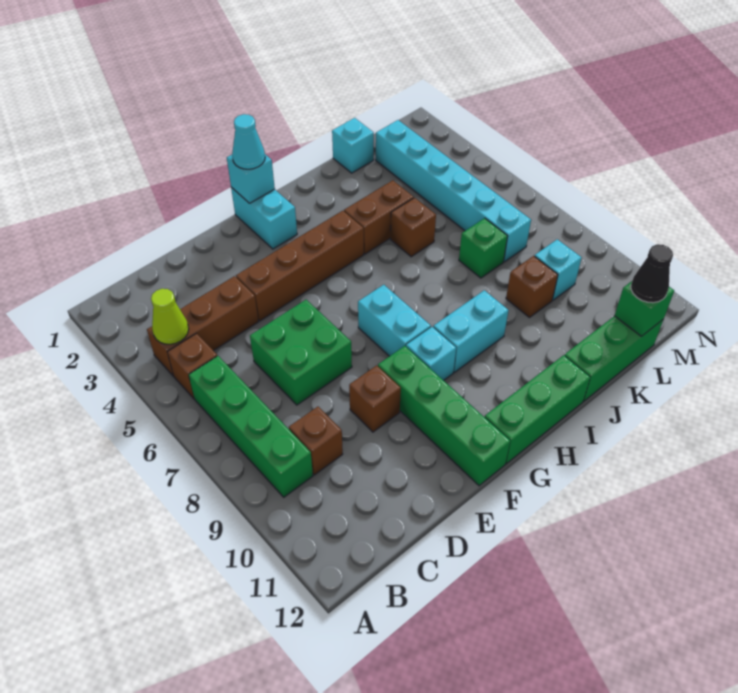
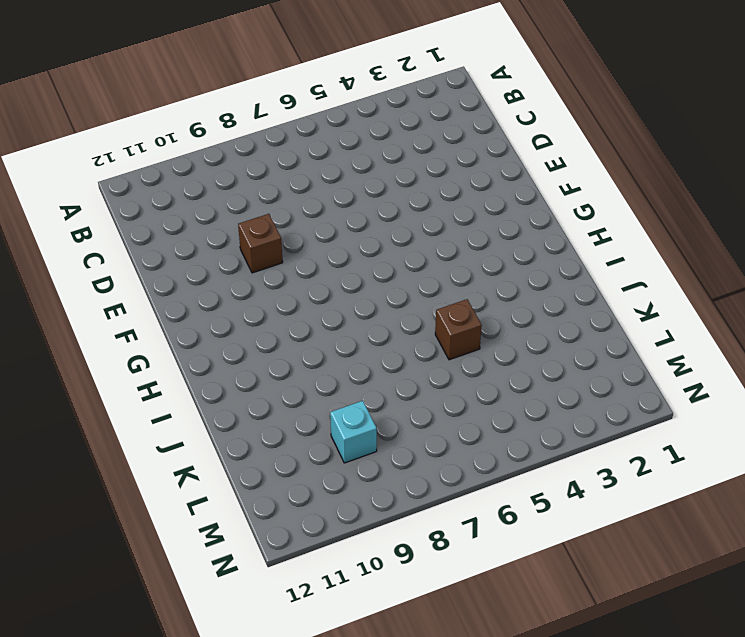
none -> brown 1x3 brick [147,276,258,376]
none -> brown 1x1 brick [167,333,217,399]
none -> green 1x4 brick [189,356,313,497]

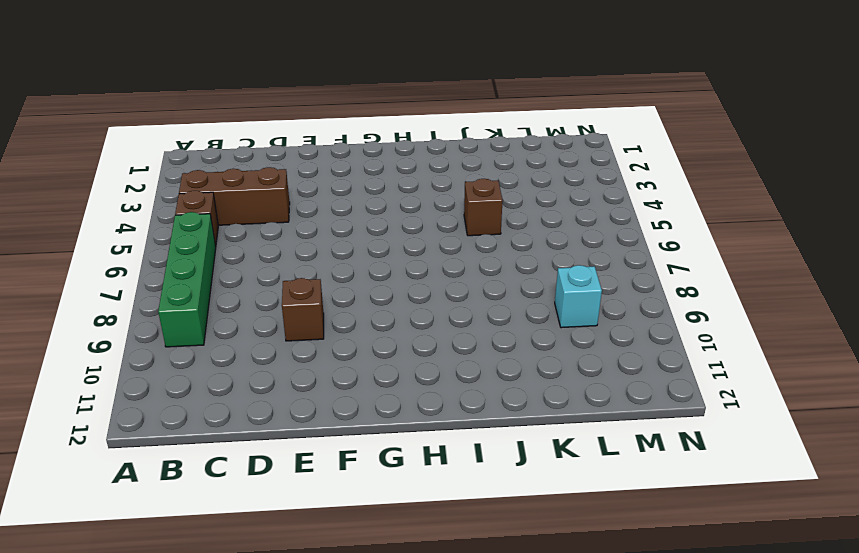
none -> brown 1x1 brick [289,407,343,475]
none -> green 2x2 brick [250,300,352,405]
none -> brown 1x4 brick [236,211,364,321]

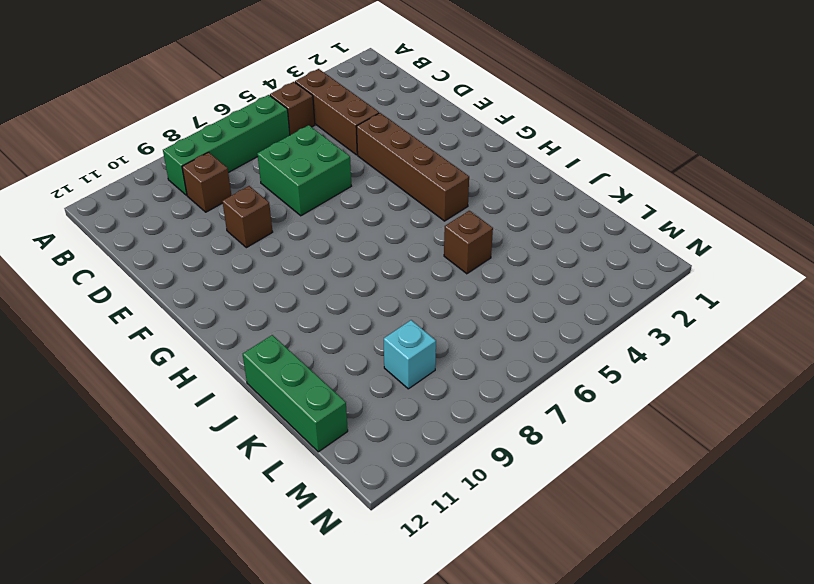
none -> green 1x4 brick [378,346,510,486]
none -> cyan 1x2 brick [231,188,297,249]
none -> cyan 1x2 brick [358,285,431,356]

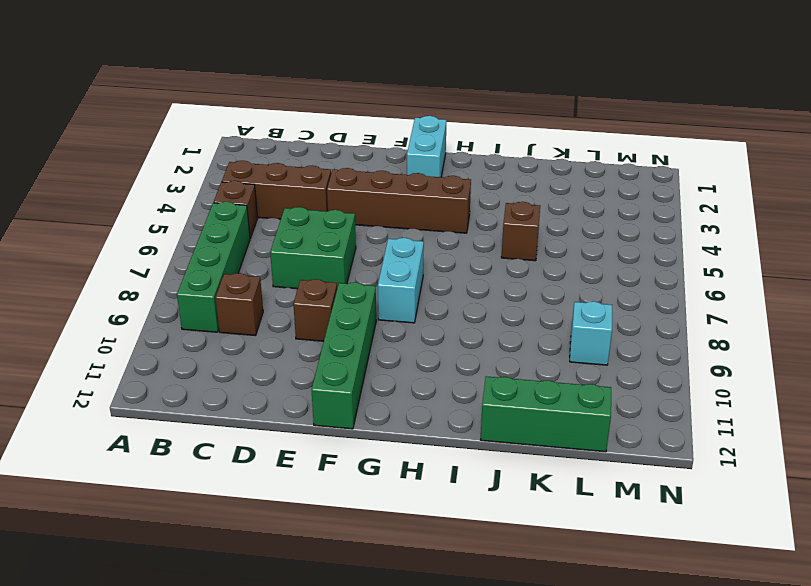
none -> cyan 1x1 brick [406,327,456,380]
none -> green 1x3 brick [485,355,590,464]
none -> cyan 1x2 brick [433,290,509,372]

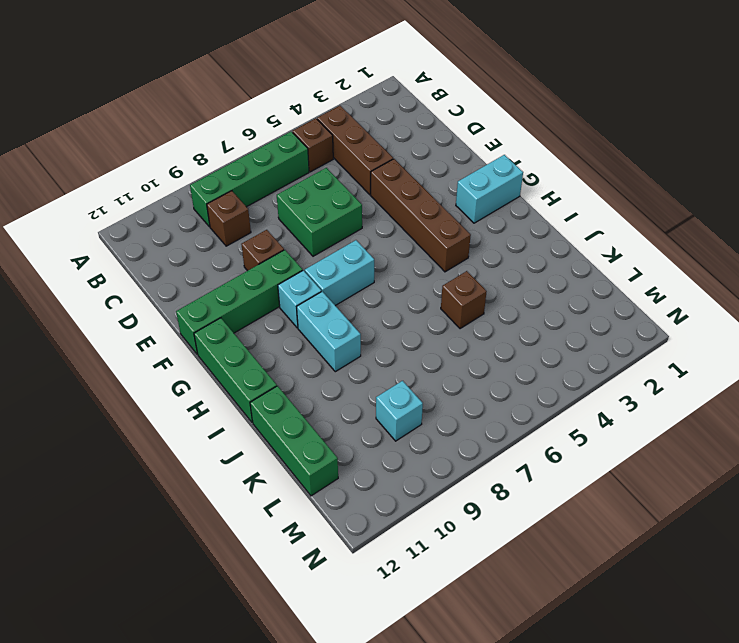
none -> brown 1x2 brick [344,180,414,254]
none -> cyan 1x1 brick [332,118,374,173]
none -> green 1x1 brick [459,218,508,278]

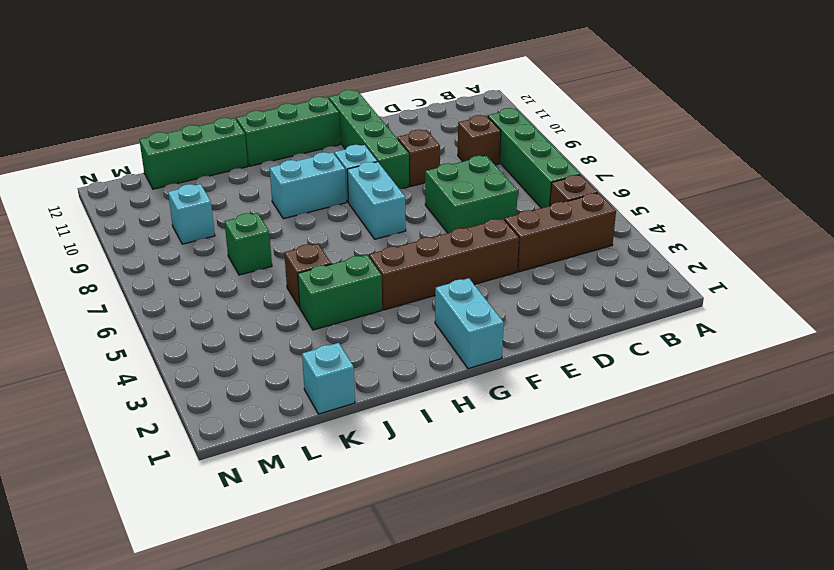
green 1x2 brick [298,255,382,330] -> brown 1x2 brick [344,180,414,254]
none -> brown 1x1 brick [506,256,558,317]
none -> cyan 1x6 brick [376,120,531,262]
none -> lime 1x1 cone [151,289,189,344]

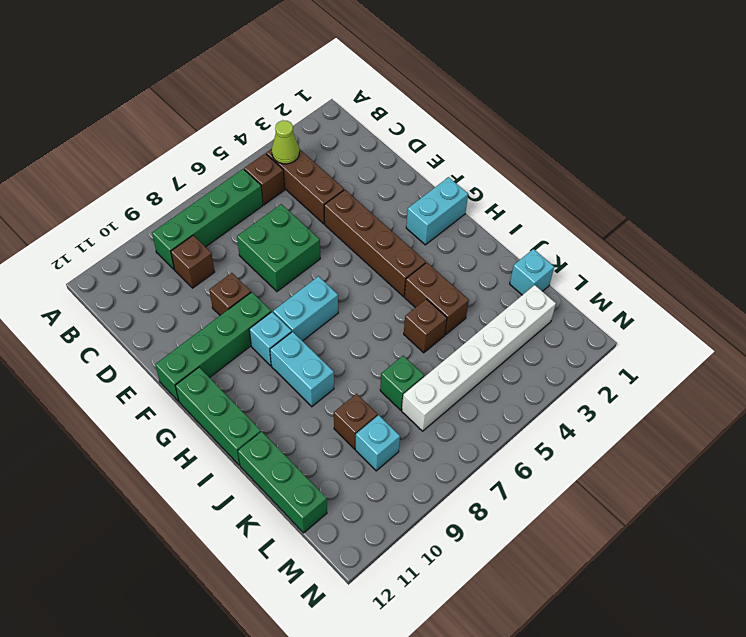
white 1x6 brick [402,285,556,431] -> cyan 1x6 brick [376,120,531,262]
none -> cyan 1x1 brick [227,154,275,203]
none -> green 1x1 brick [615,281,674,336]
none -> cyan 1x1 cone [232,114,265,169]

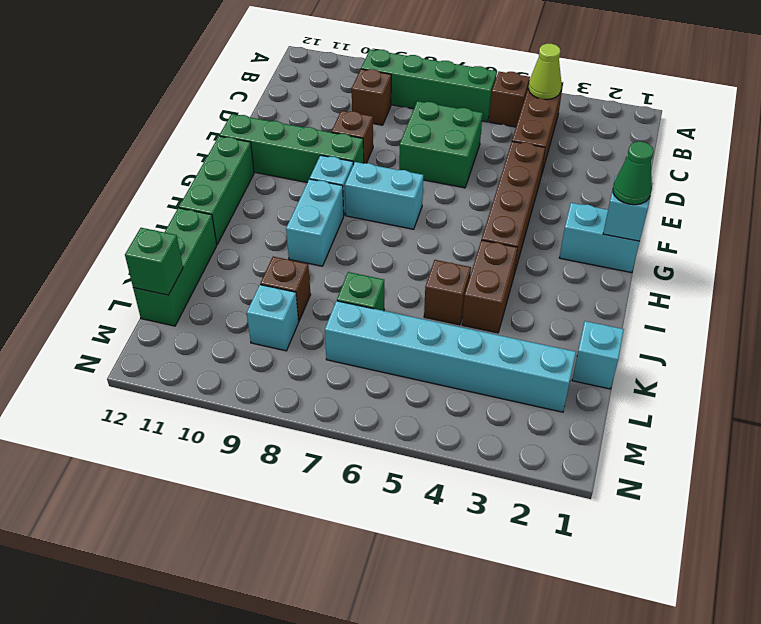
green 1x1 cone [613,142,654,205] -> cyan 1x1 cone [232,114,265,169]
none -> black 1x1 cone [631,244,673,303]

